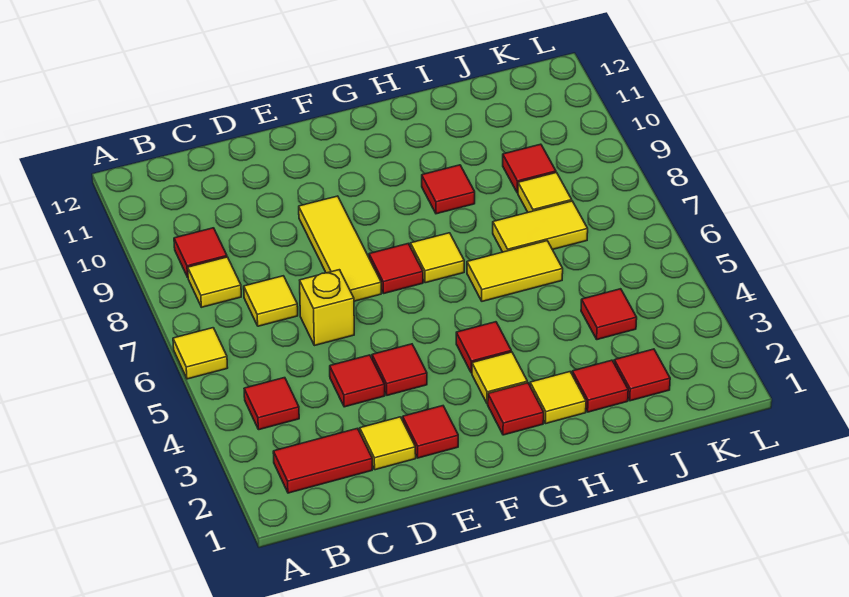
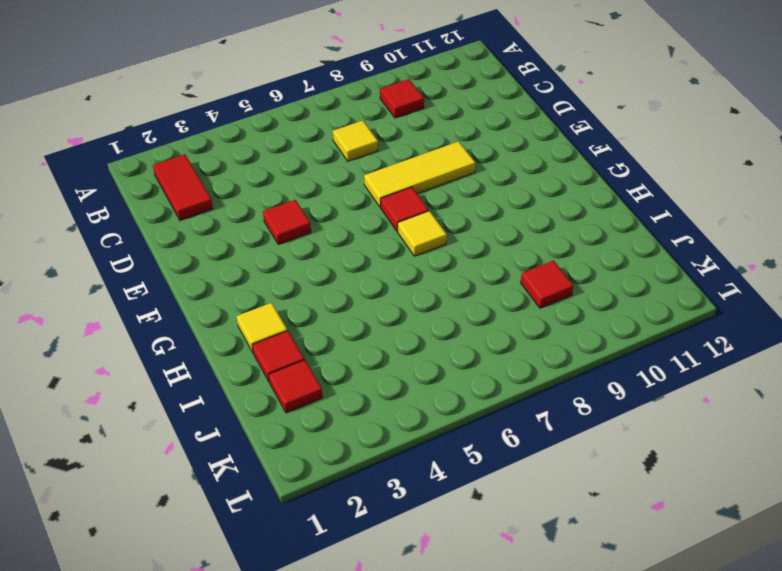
none -> yellow 1x1 tile [173,328,228,379]
none -> red 1x1 tile [244,378,299,430]
none -> yellow 1x1 tile [188,257,241,307]

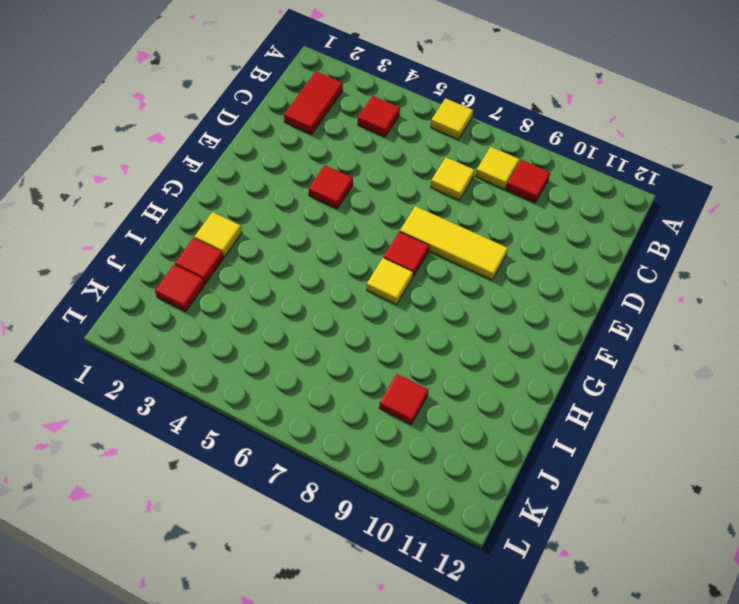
none -> yellow 1x1 tile [360,417,416,470]
none -> red 1x1 tile [330,355,385,407]
none -> yellow 1x1 brick [300,270,354,346]

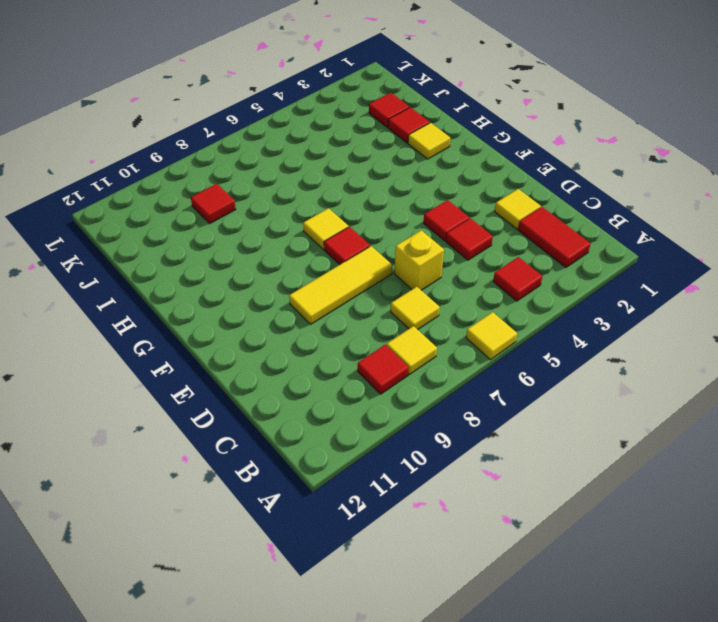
none -> red 1x1 tile [403,406,458,458]
none -> red 1x1 tile [488,383,544,435]
none -> yellow 1x1 tile [472,352,527,404]

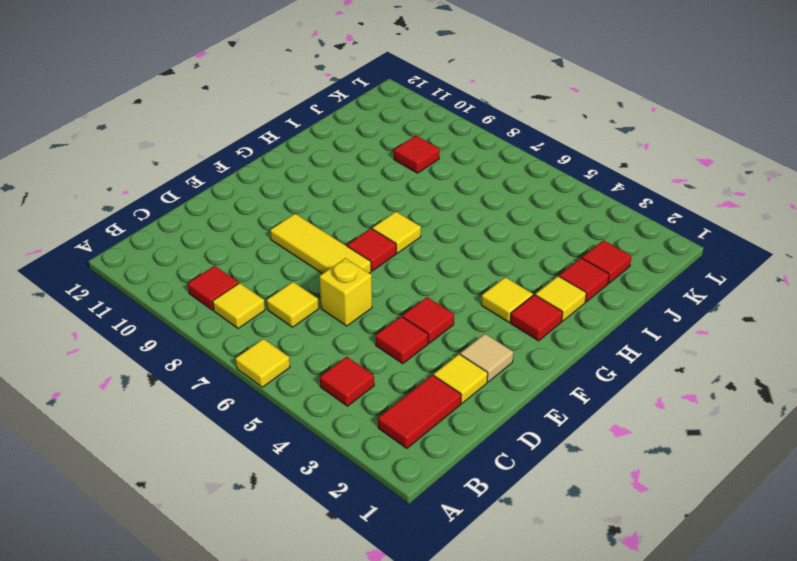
tan 1x1 tile [460,334,513,382] -> red 1x1 tile [403,406,458,458]
none -> red 1x1 tile [456,322,511,373]
none -> yellow 1x2 tile [467,241,563,301]
none -> red 1x1 tile [422,165,475,214]

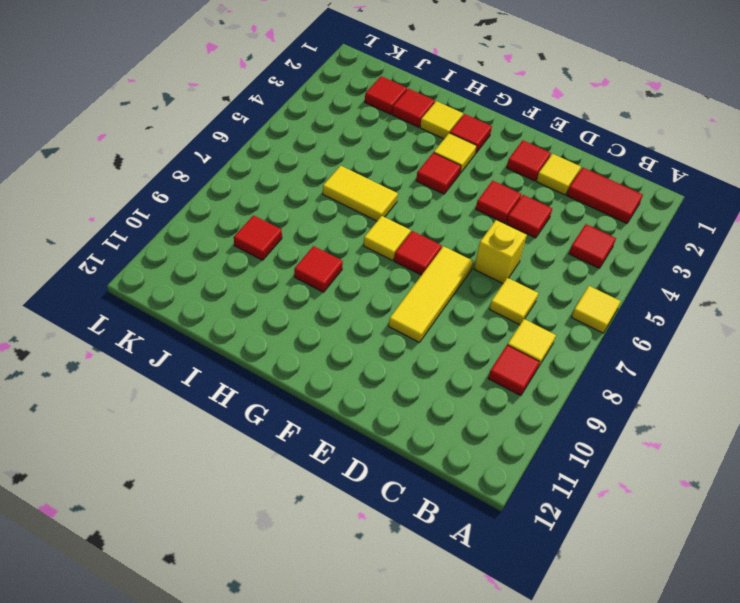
none -> yellow 1x2 tile [493,201,588,252]
none -> red 1x1 tile [581,289,637,340]
none -> yellow 1x1 tile [518,173,572,212]

